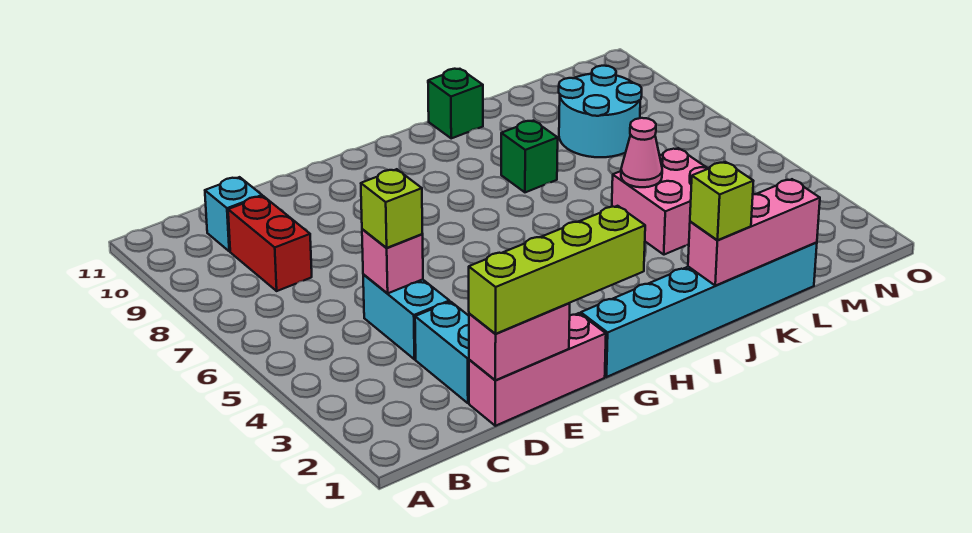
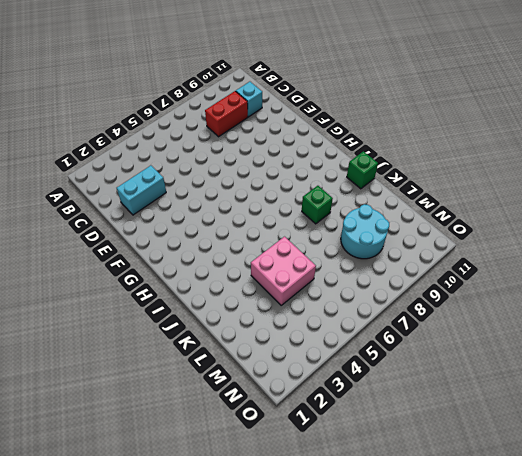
none -> pink 1x3 brick [469,313,606,426]
none -> cyan 1x2 brick [363,274,449,359]
none -> cyan 1x6 brick [581,242,817,377]

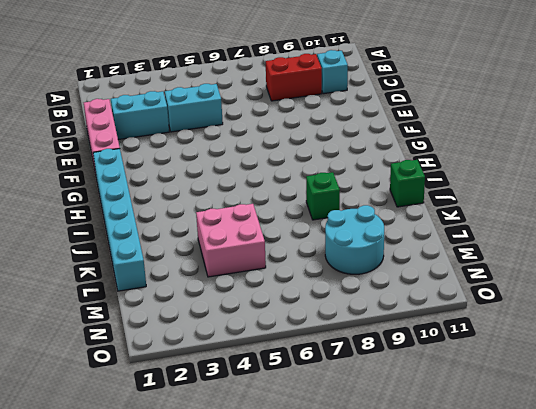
none -> pink 1x2 brick [469,303,570,380]
none -> pink 1x1 brick [362,229,423,294]
none -> pink 1x3 brick [688,179,820,286]

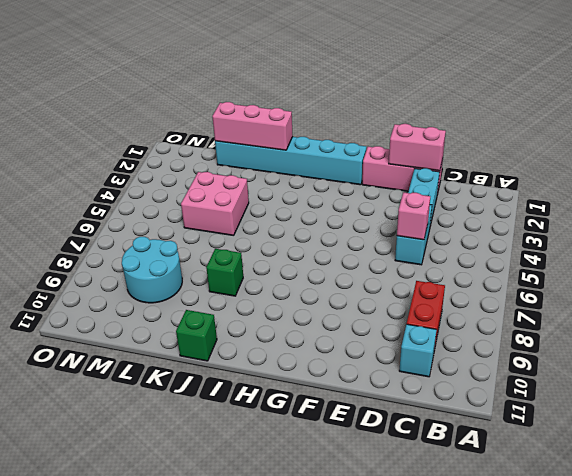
none -> pink 1x1 cone [621,118,662,187]
none -> lime 1x4 brick [469,206,645,334]
none -> lime 1x1 brick [361,169,423,248]

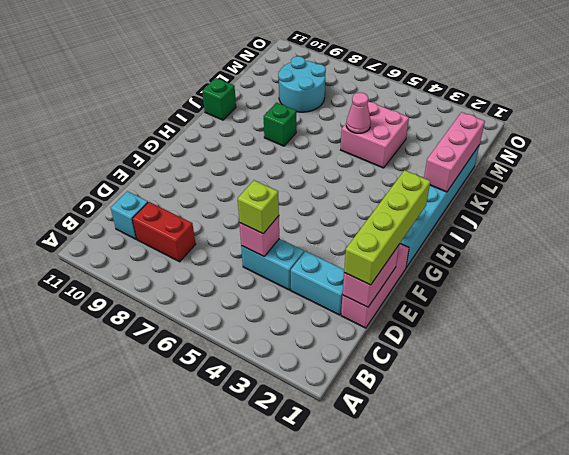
none -> lime 1x1 brick [690,162,753,240]

